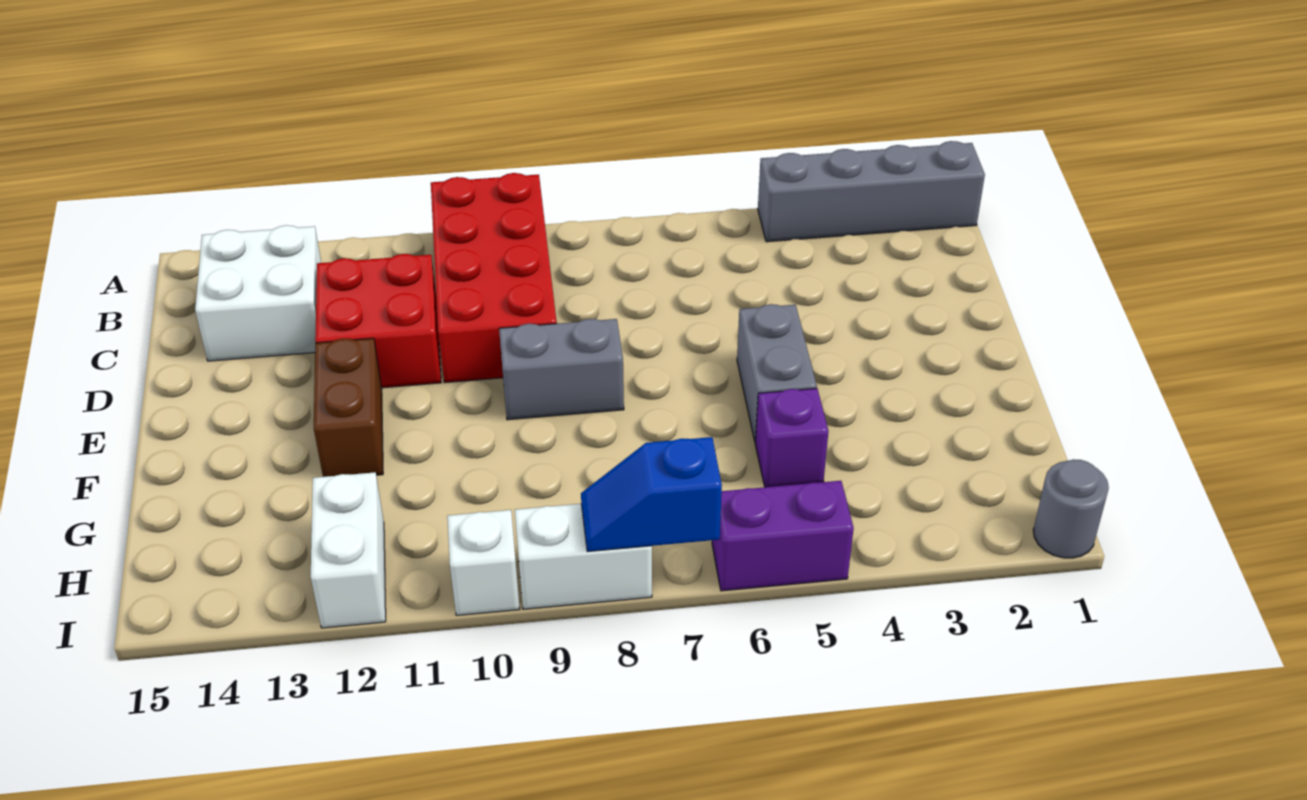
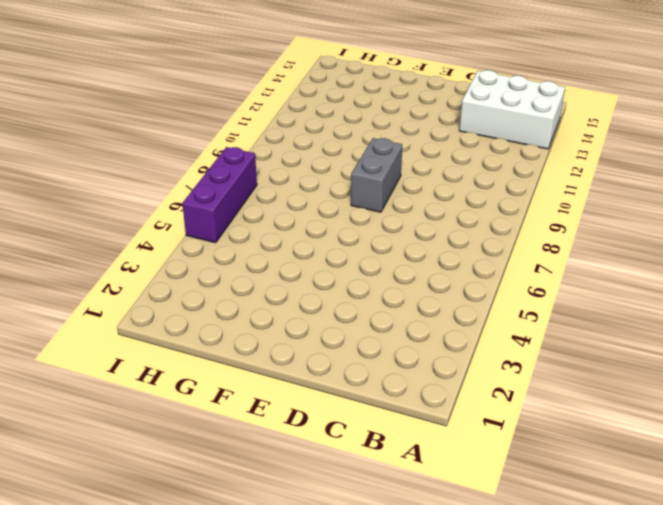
white 2x3 brick [459,70,565,149] -> white 2x2 brick [195,225,321,361]
purple 1x3 brick [182,147,257,243] -> purple 1x2 brick [712,481,854,591]
none -> grey 1x4 brick [758,141,985,242]
none -> red 2x4 brick [431,173,557,383]
none -> red 2x2 brick [315,254,441,388]

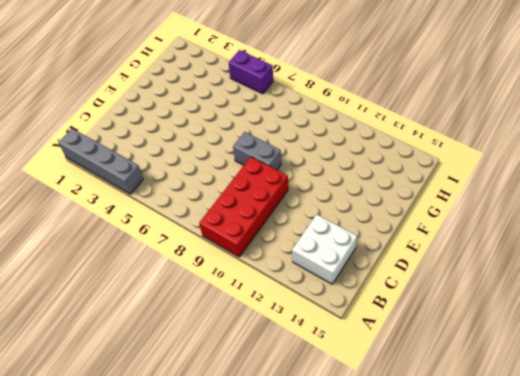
none -> red 2x2 brick [315,254,441,388]
none -> grey 1x2 brick [737,304,817,442]
none -> brown 1x2 brick [314,338,383,477]

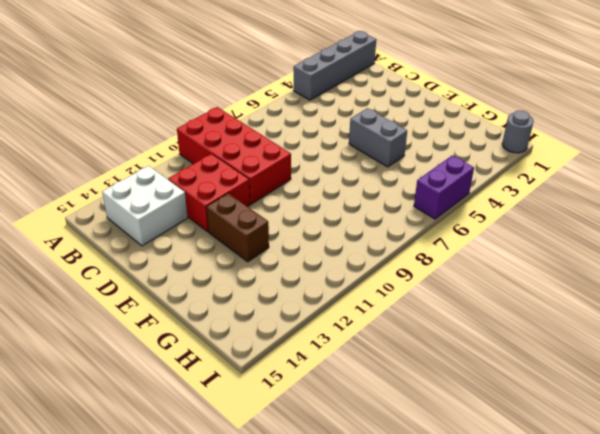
none -> grey 1x2 brick [499,319,624,420]
none -> purple 1x1 brick [755,388,829,487]
none -> white 1x2 brick [311,472,386,628]

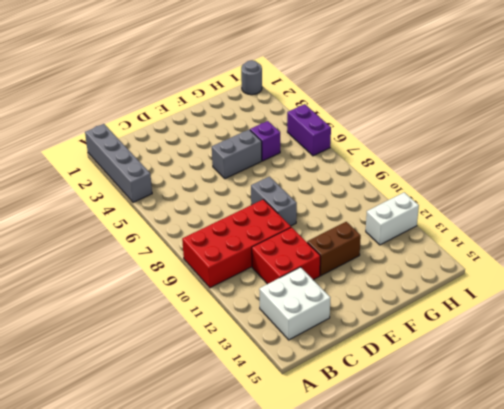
none -> white 1x2 brick [515,504,652,609]
none -> white 1x1 brick [447,510,520,615]
none -> blue 1x2 slope [581,437,722,552]

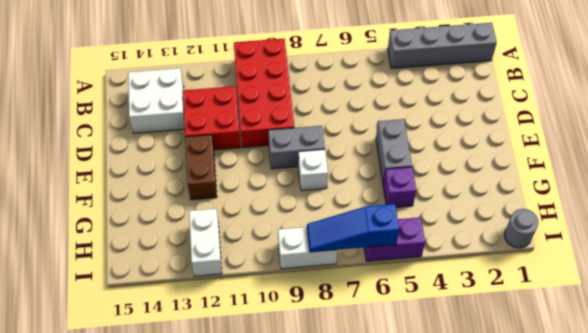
white 1x1 brick [298,149,328,191] -> white 1x1 brick moved to [447,510,520,615]
blue 1x3 slope [307,204,399,252] -> blue 1x2 slope [581,437,722,552]

